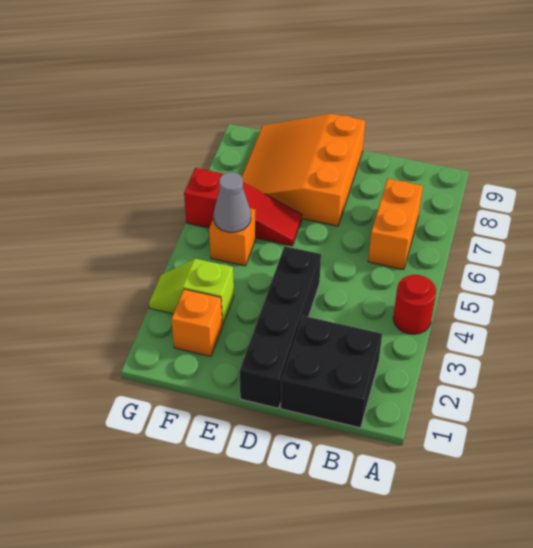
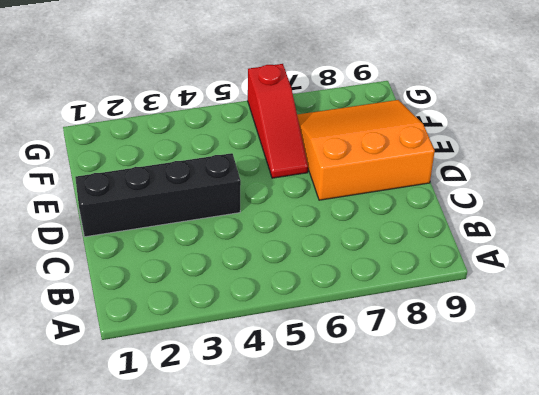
none -> red 1x1 round brick [393,275,436,334]
none -> black 2x2 brick [281,316,382,428]

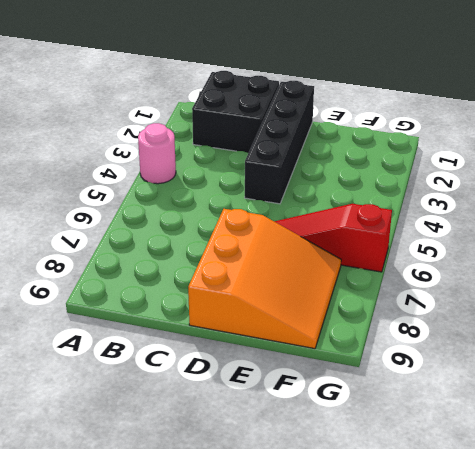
pink 1x1 round brick [138,123,176,184] -> red 1x1 round brick [393,275,436,334]
none -> orange 1x2 brick [368,179,423,270]
none -> orange 1x1 brick [171,289,222,356]

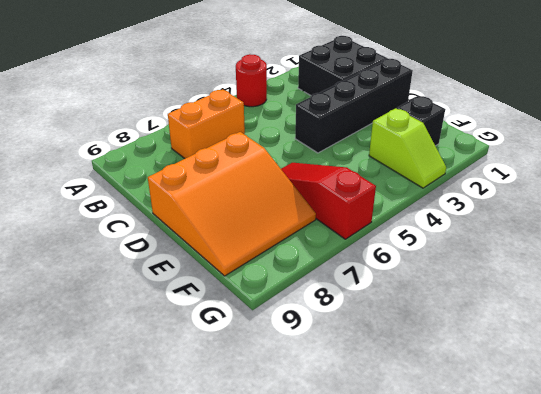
black 1x1 brick [397,96,445,146] -> orange 1x1 brick [171,289,222,356]
none -> orange 1x1 brick [209,208,256,266]
none -> grey 1x1 cone [214,172,251,232]

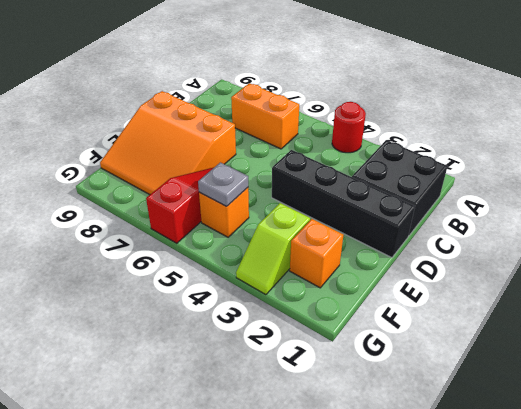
grey 1x1 plate [198,163,248,206] -> grey 1x1 cone [214,172,251,232]

